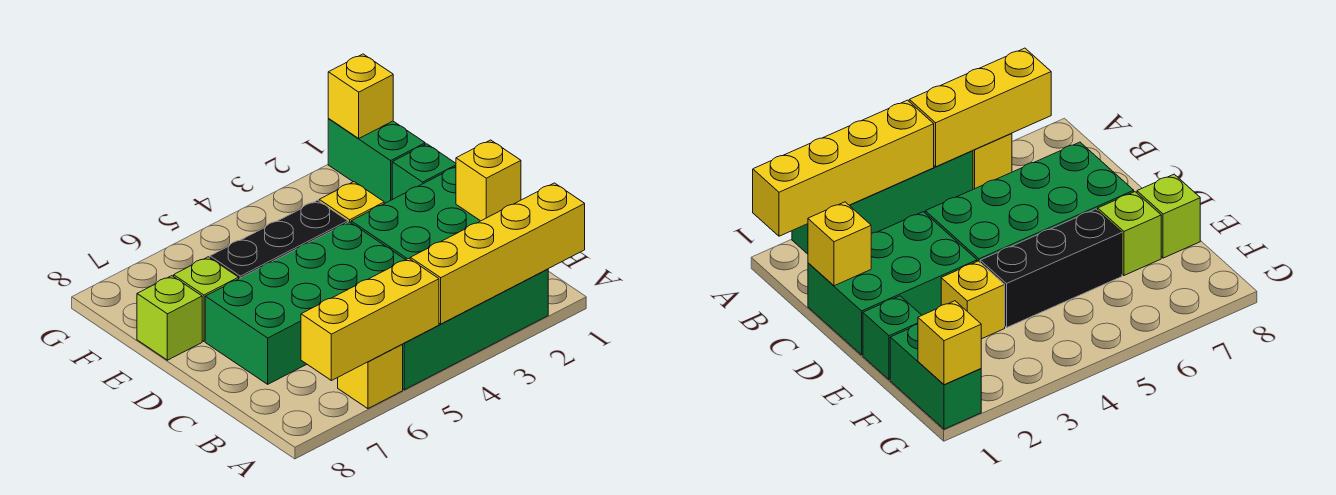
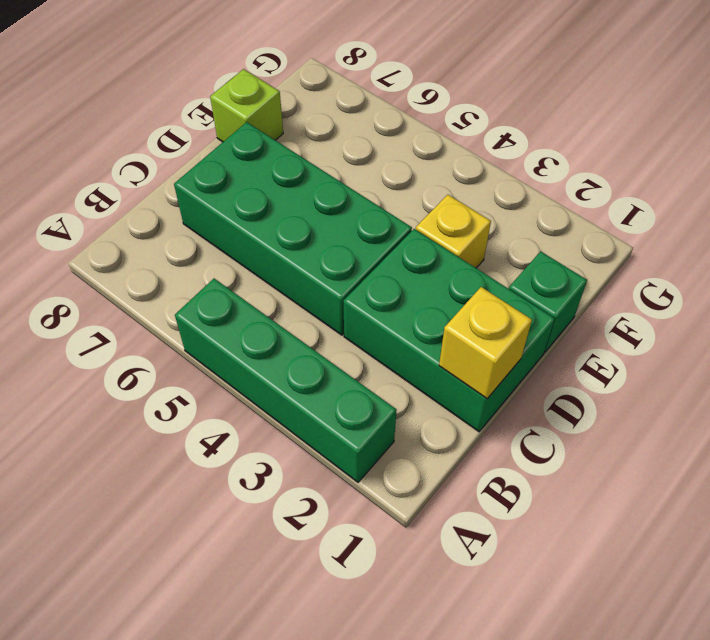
none -> yellow 1x1 brick [338,345,403,409]
none -> black 1x3 brick [210,200,348,279]
none -> lime 1x1 brick [174,257,239,341]

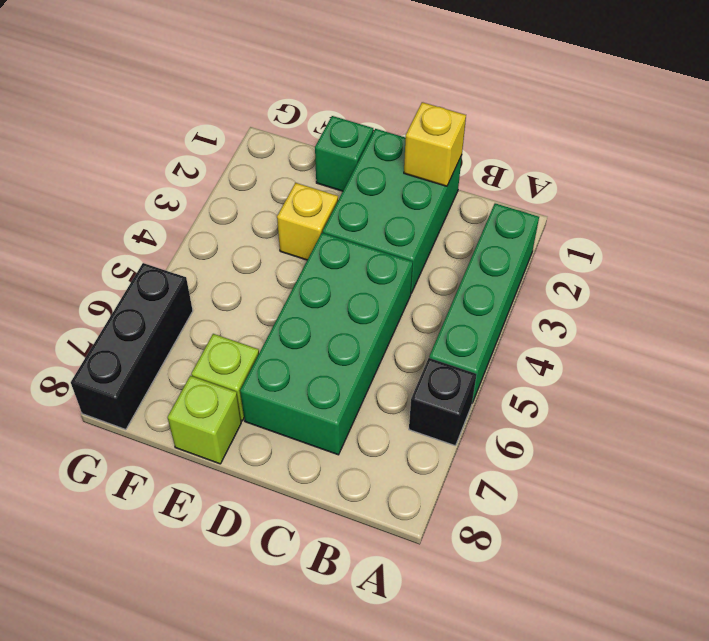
black 1x1 brick [409,358,476,446] -> yellow 1x1 brick [338,345,403,409]
black 1x3 brick [71,263,193,430] -> black 1x3 brick moved to [210,200,348,279]
none -> green 1x2 brick [328,119,425,203]
none -> yellow 1x4 brick [410,183,585,324]
none -> yellow 1x3 brick [301,258,439,381]

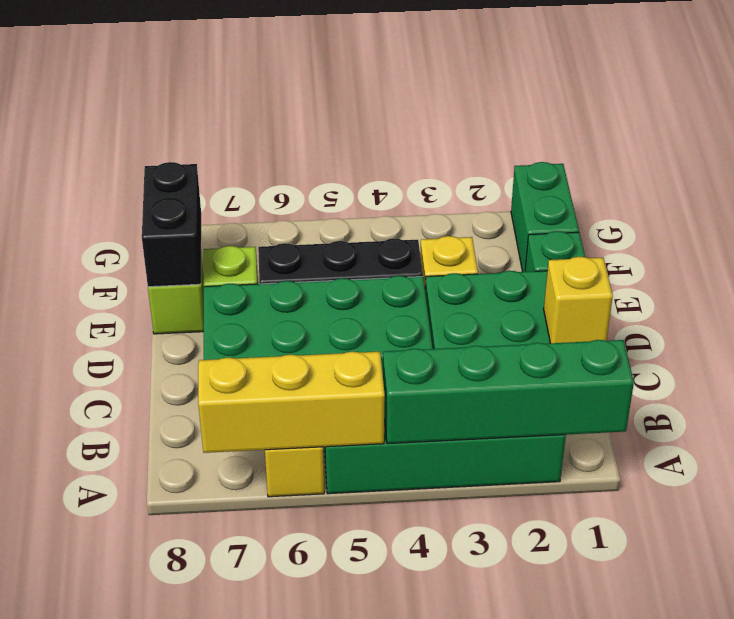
green 1x4 brick [383,340,634,444] -> yellow 1x4 brick [410,183,585,324]
black 1x2 brick [142,162,201,287] -> none
none -> yellow 1x1 brick [328,54,393,139]

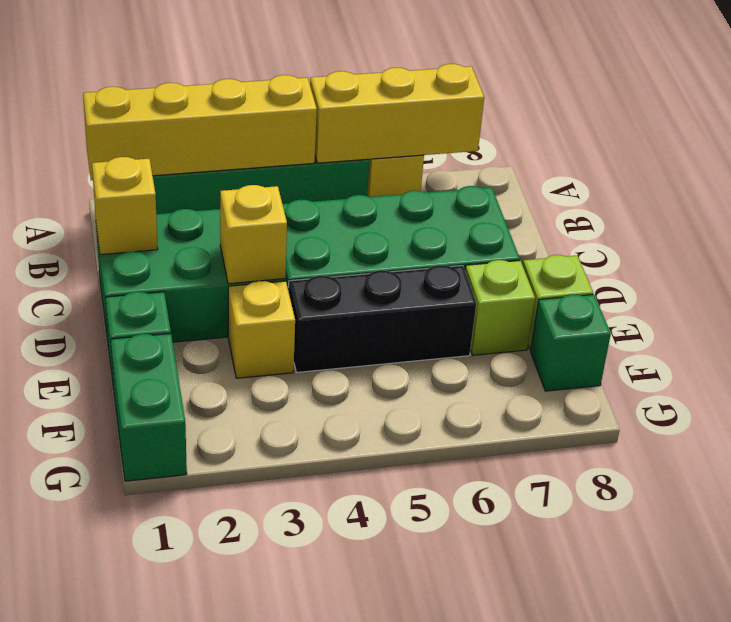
yellow 1x1 brick [220,185,287,284] -> yellow 1x1 brick moved to [328,54,393,139]
green 1x1 brick [531,294,611,391] -> none

